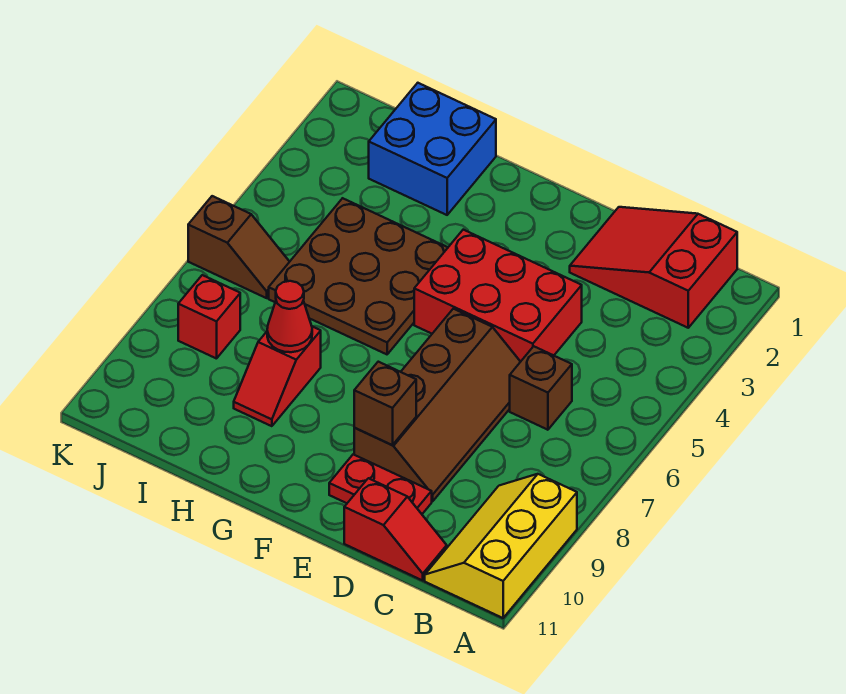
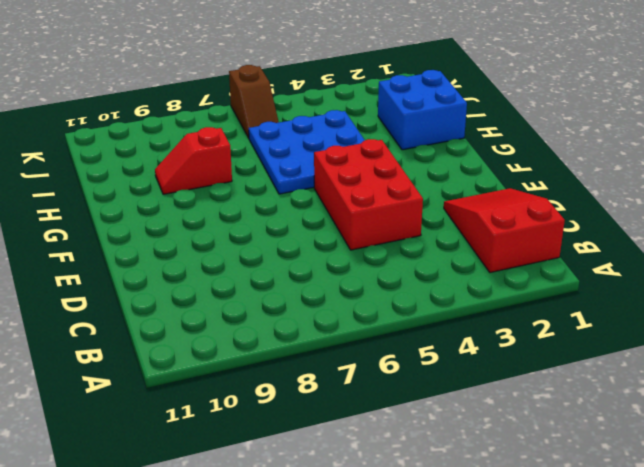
blue 3x3 plate [249,110,365,194] -> brown 3x3 plate [269,198,448,354]
none -> yellow 2x3 slope [425,474,577,618]
none -> brown 1x1 brick [510,346,572,430]
none -> red 1x2 slope [344,478,447,580]

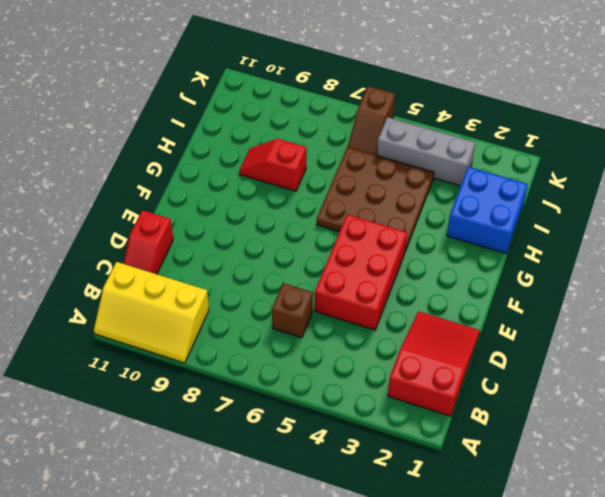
yellow 2x3 slope [94,262,209,363] -> yellow 2x3 slope turned to [425,474,577,618]
grey 1x3 brick [377,117,475,186] -> none
none -> brown 2x4 slope [354,309,520,501]
none -> red 1x2 plate [329,454,432,514]
none -> red 1x1 brick [178,275,240,359]

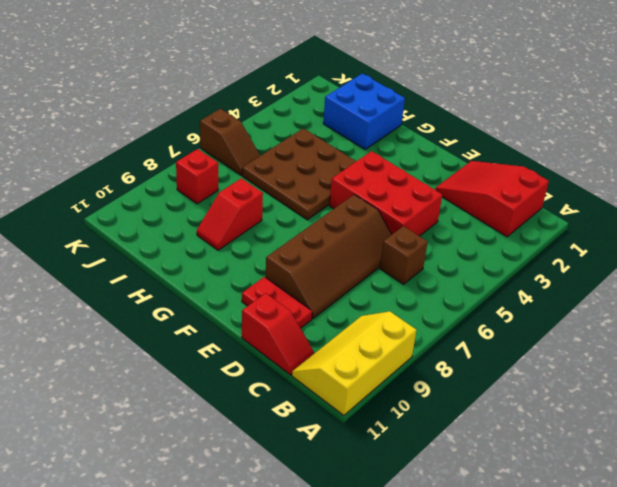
none -> brown 1x1 brick [354,362,416,445]
none -> red 1x1 cone [267,281,312,352]

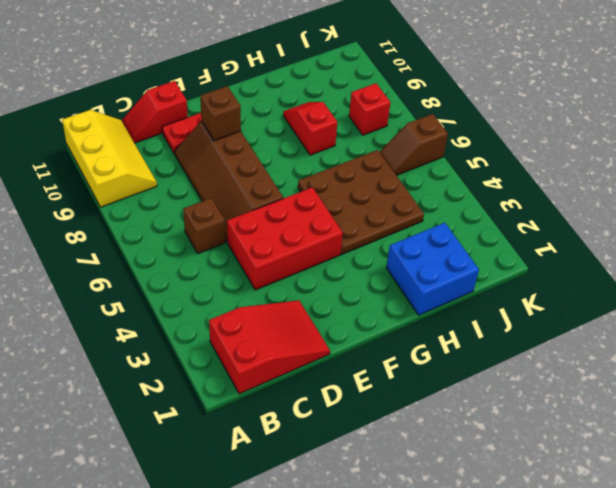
none -> red 1x1 cone [267,281,312,352]

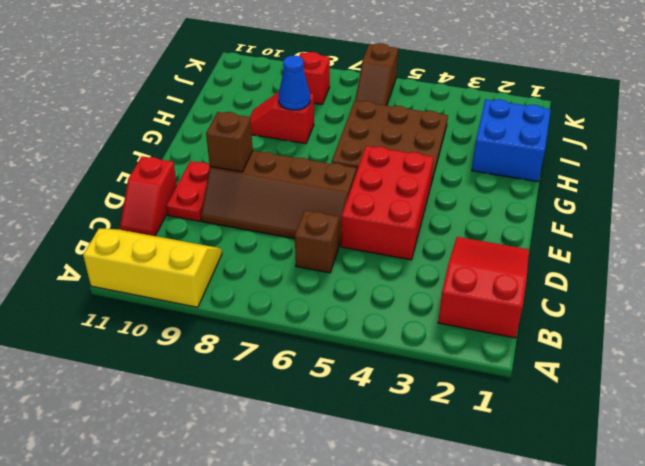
blue 1x1 cone [278,56,310,110] -> red 1x1 cone [267,281,312,352]

